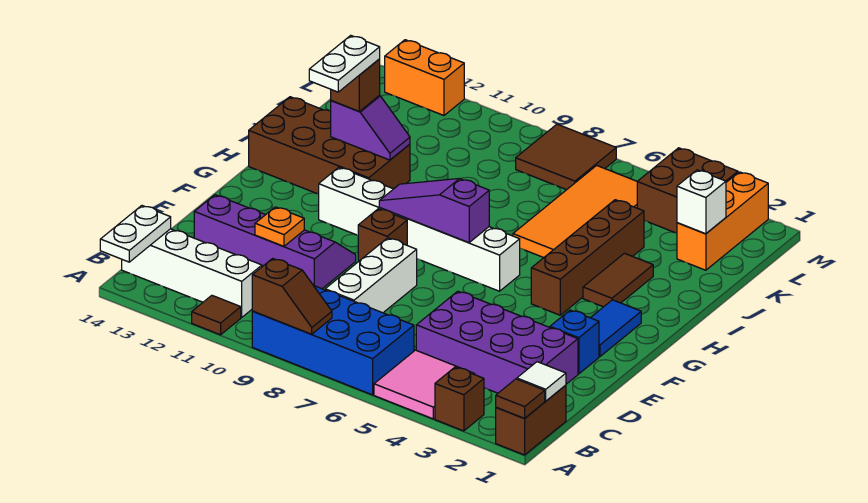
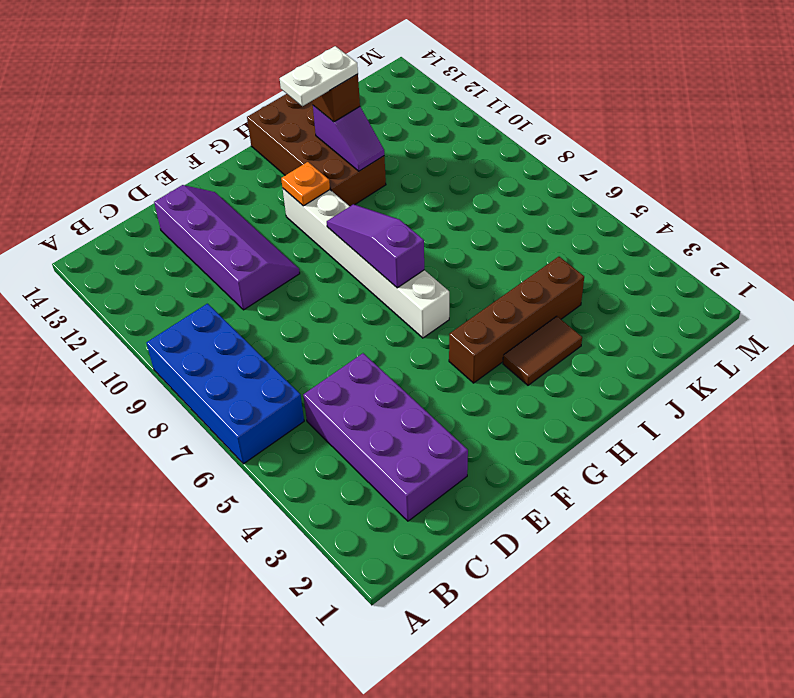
orange 1x1 plate [281,162,330,206] -> orange 1x1 plate moved to [255,207,304,246]
none -> brown 1x2 brick [496,385,566,455]
none -> brown 1x1 brick [435,367,484,431]
none -> pink 2x2 tile [374,350,475,419]
none -> brown 1x1 tile [192,296,241,335]

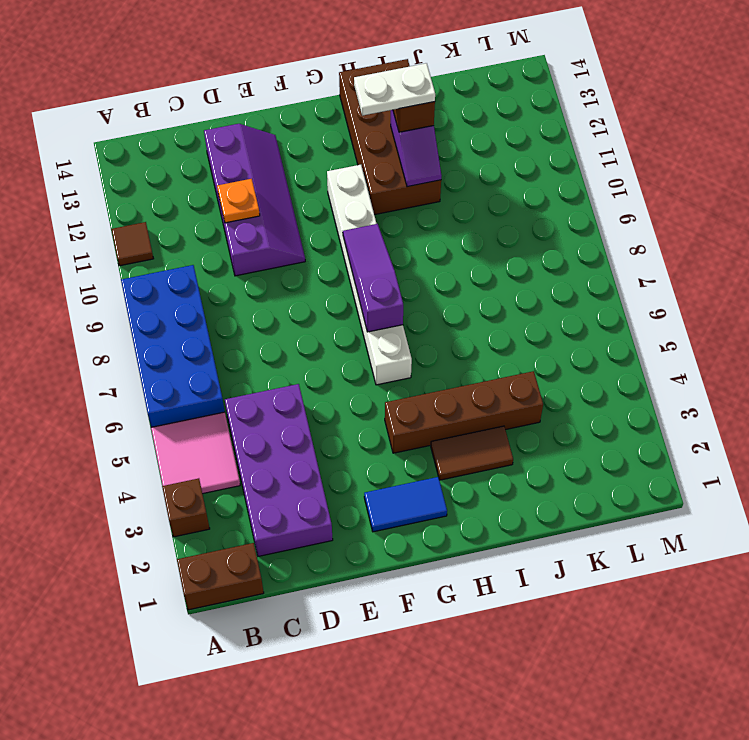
none -> white 1x4 brick [122,229,262,317]
none -> white 1x3 brick [325,238,417,313]
none -> blue 1x1 brick [550,310,599,374]
none -> brown 1x1 brick [358,209,407,261]

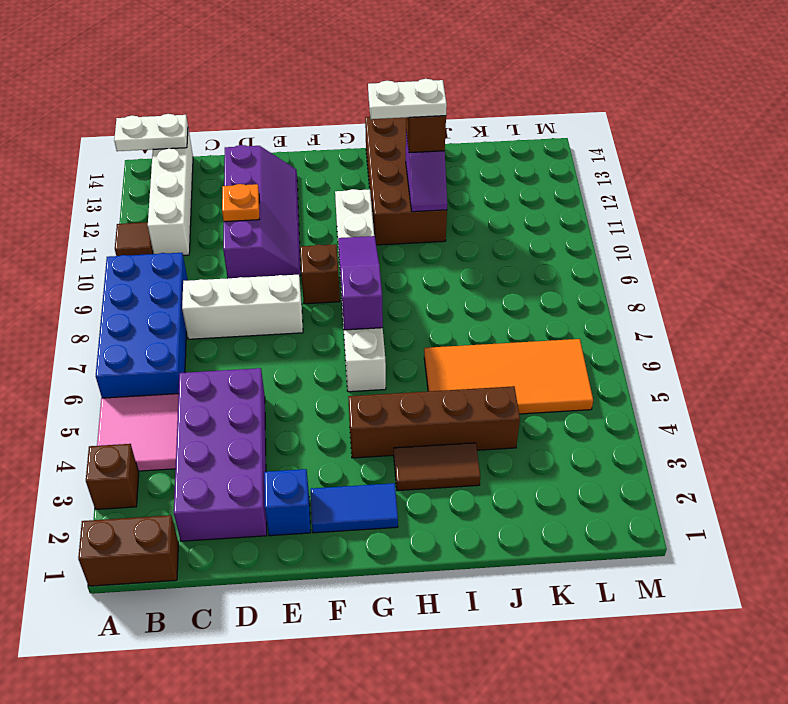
none -> orange 1x3 brick [677,172,768,270]
none -> brown 2x2 brick [637,148,738,233]
none -> brown 2x2 tile [516,124,616,190]
none -> orange 1x2 brick [385,40,464,115]

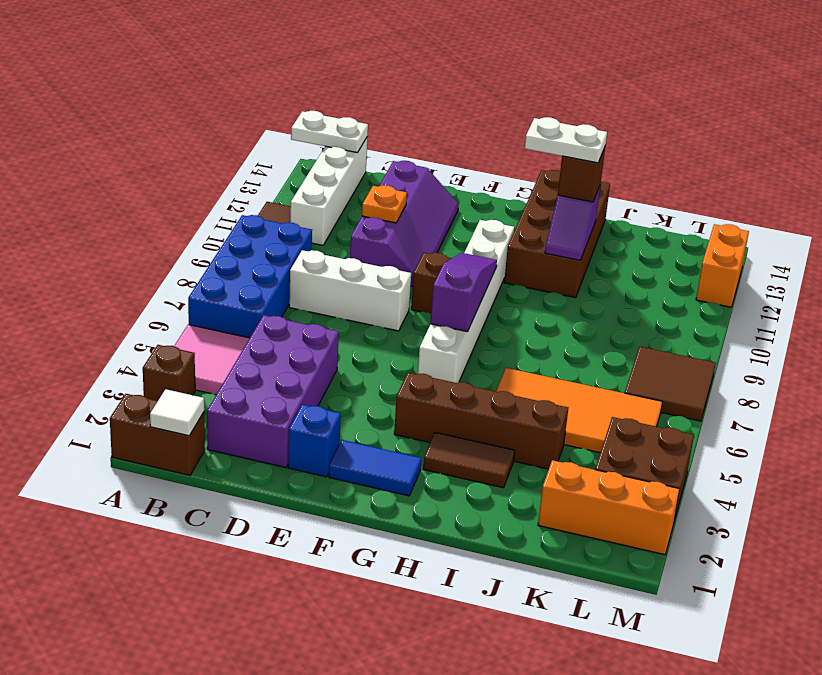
none -> brown 1x1 tile [496,379,545,419]
none -> brown 1x2 slope [252,258,332,334]
none -> white 1x1 brick [677,170,726,234]

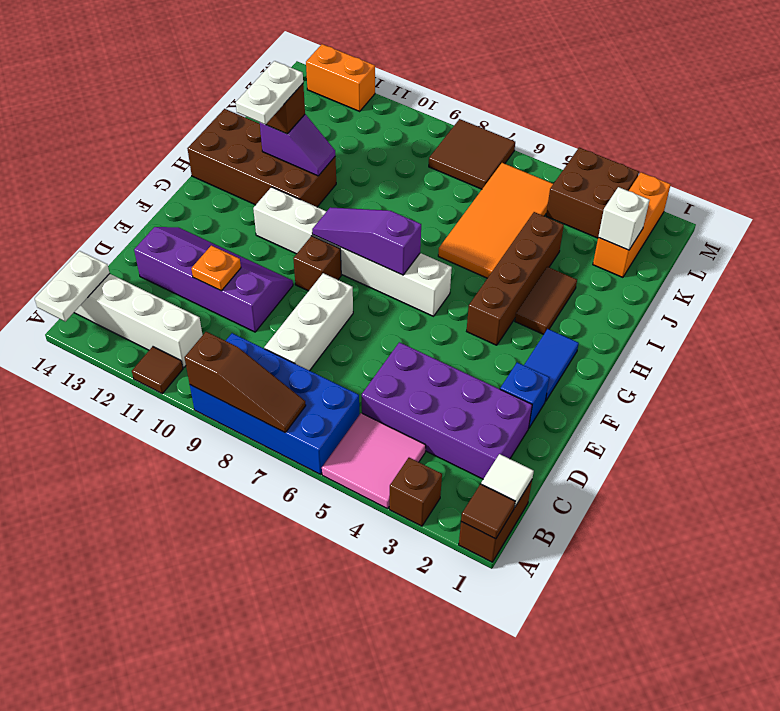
brown 1x3 slope [184,332,306,432] -> brown 1x2 slope [252,258,332,334]

